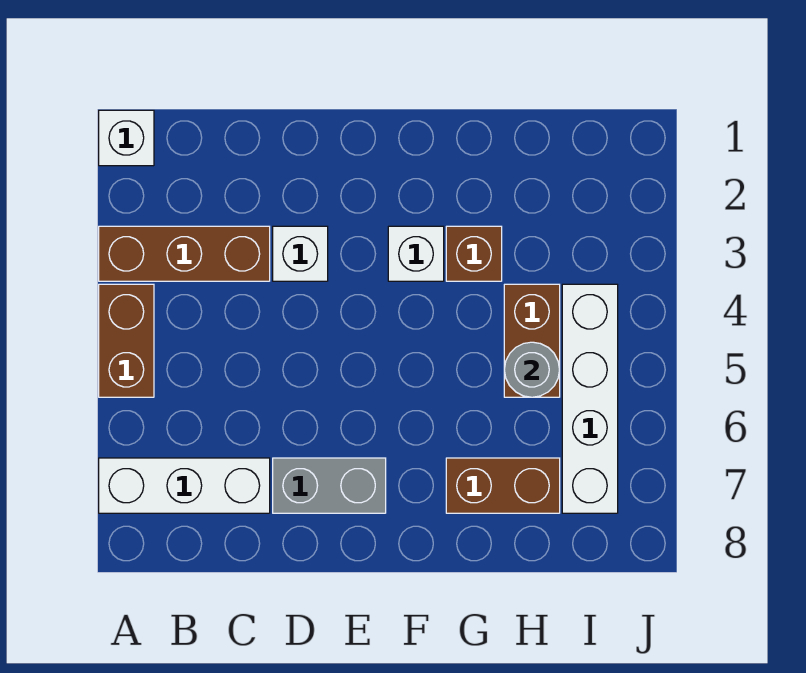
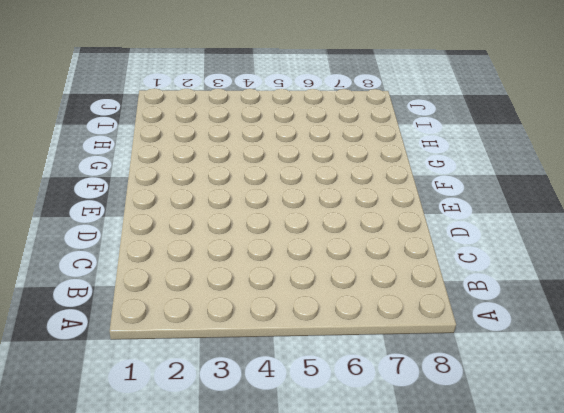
none -> white 1x1 brick [99,110,154,166]
none -> brown 1x3 brick [99,226,270,281]
none -> brown 1x2 brick [99,284,154,397]

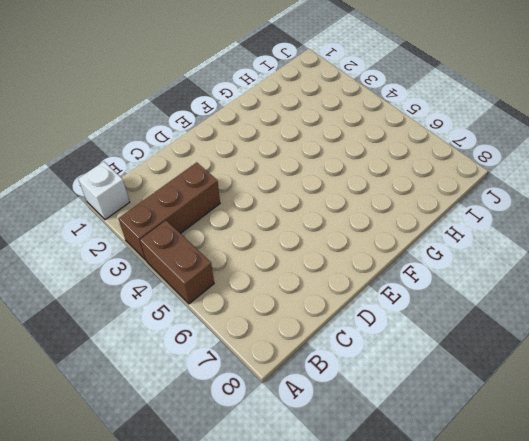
none -> white 1x3 brick [99,458,270,513]
none -> white 1x1 brick [273,226,328,281]
none -> grey 1x2 brick [273,458,386,513]

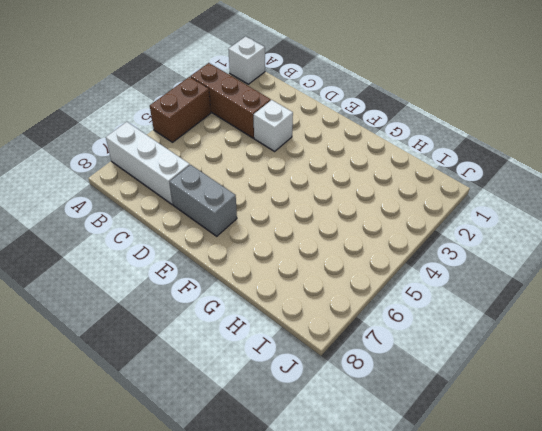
none -> white 1x1 brick [388,226,444,281]
none -> brown 1x1 brick [446,226,502,281]
none -> brown 1x2 brick [446,458,560,513]

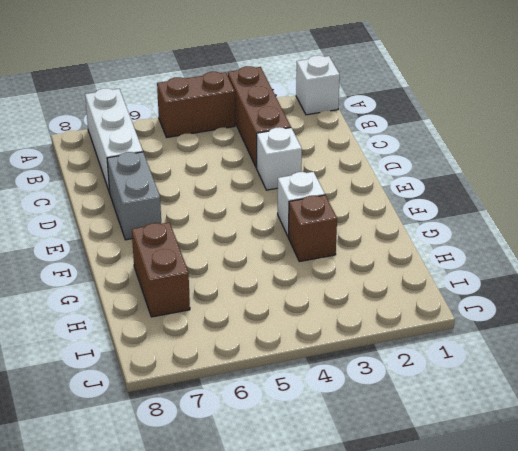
none -> brown 1x2 brick [504,284,560,397]
none -> white 1x4 brick [562,284,618,513]
none -> grey 1x1 round brick [504,342,560,397]

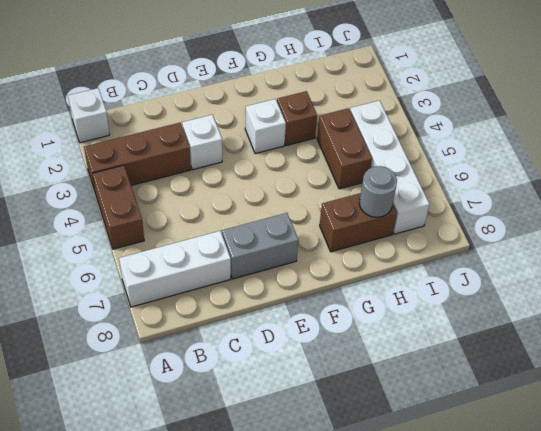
grey 1x1 round brick [359,166,397,217] -> grey 1x1 round brick moved to [504,342,560,397]

